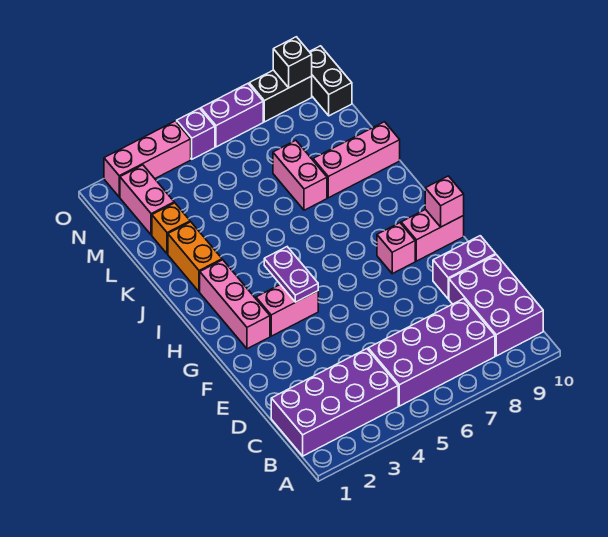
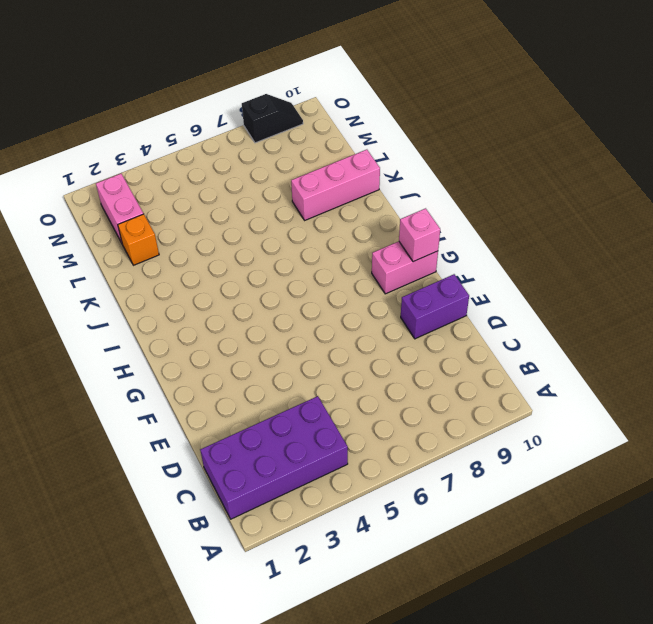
black 1x2 slope [242,94,303,143] -> black 1x2 brick [249,70,312,122]
none -> purple 2x4 brick [368,299,495,406]
none -> purple 2x3 brick [449,255,543,356]
none -> pink 1x3 brick [200,260,270,349]

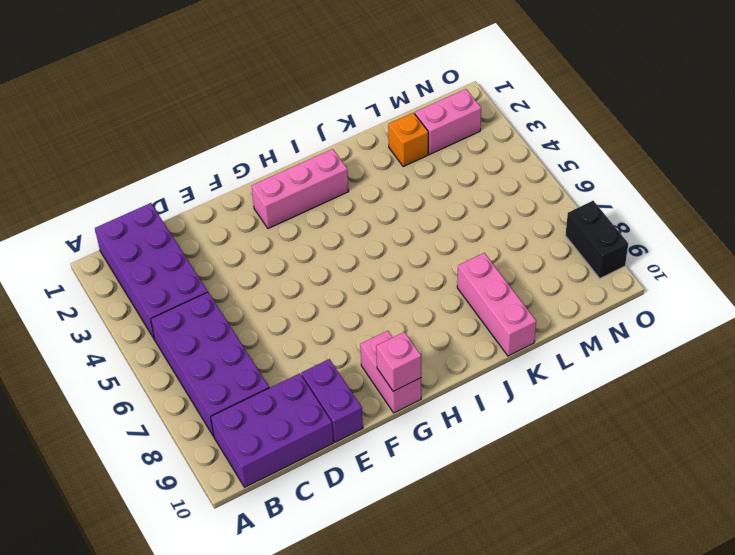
none -> pink 1x2 brick [256,285,318,336]
none -> pink 1x1 brick [377,223,415,274]
none -> orange 1x2 brick [168,222,222,292]

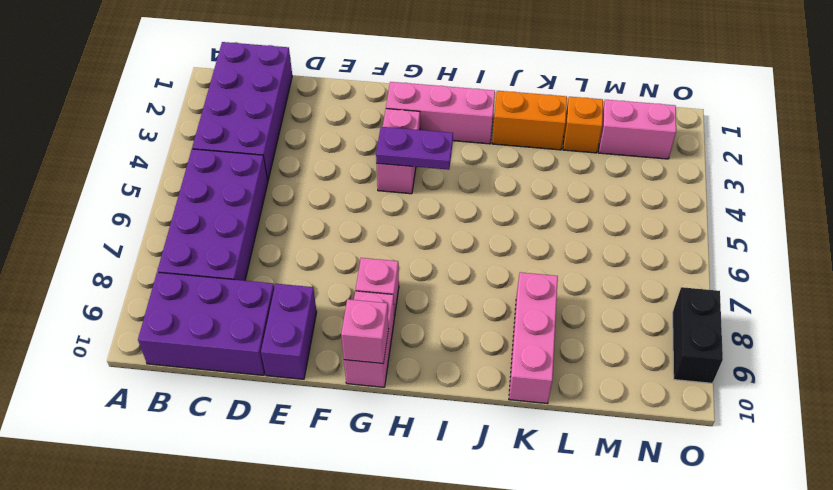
none -> pink 1x2 brick [273,140,327,210]
none -> black 1x2 brick [309,46,352,116]
none -> pink 1x3 brick [104,121,191,197]

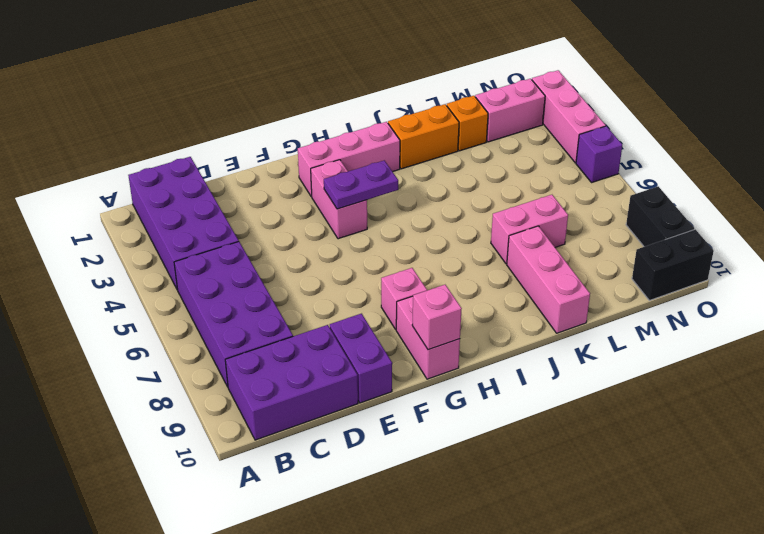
none -> purple 1x2 brick [201,84,263,147]
none -> black 1x1 brick [273,37,312,88]

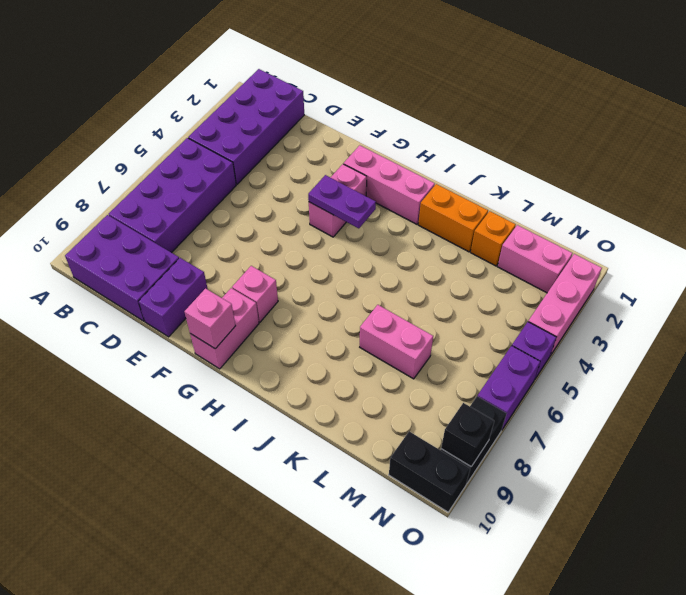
none -> pink 1x3 brick [313,122,400,198]

